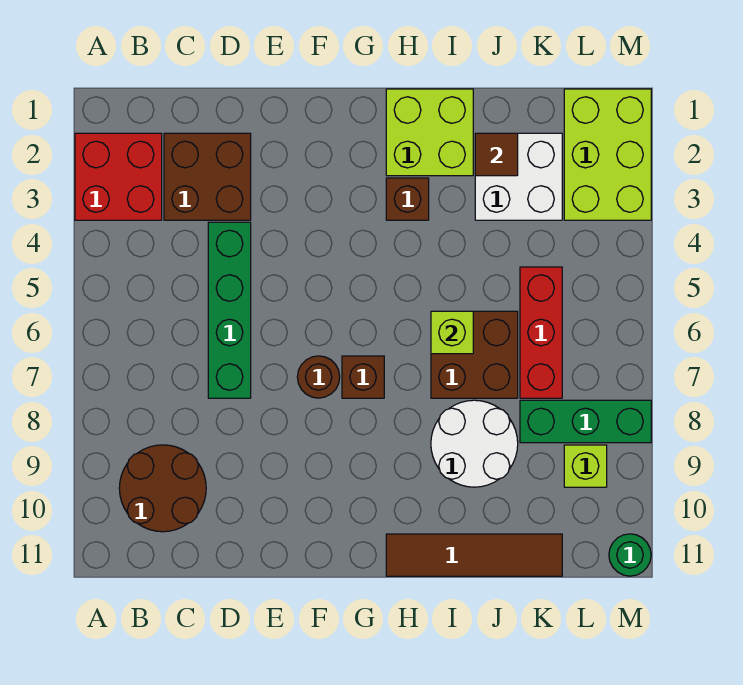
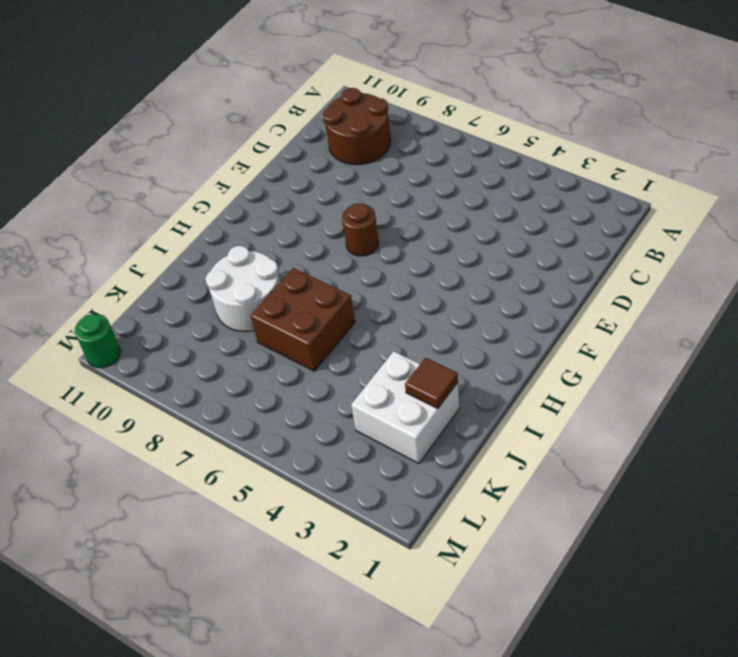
none -> red 2x2 brick [75,133,162,220]
none -> brown 2x2 brick [164,133,251,220]
none -> green 1x4 brick [208,222,251,398]

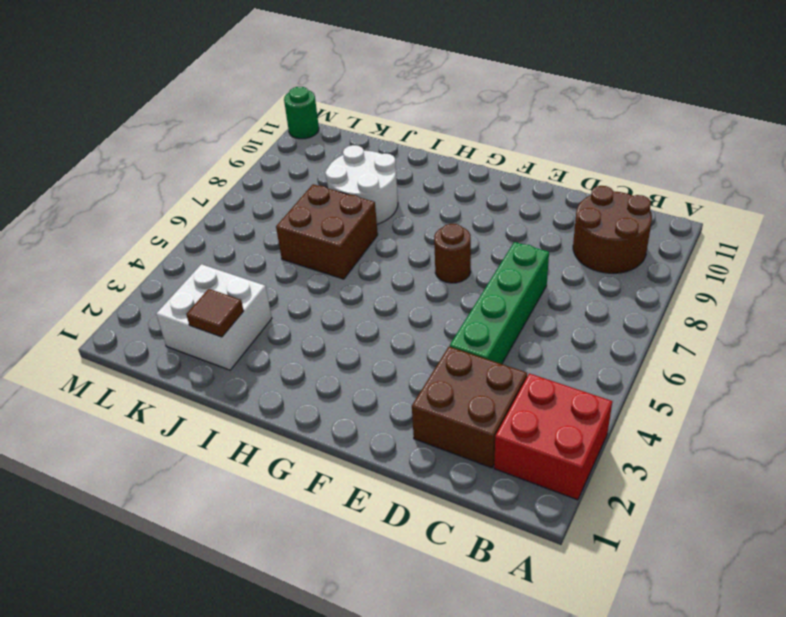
none -> brown 1x1 brick [342,356,384,398]
none -> lime 2x2 brick [386,89,473,176]
none -> brown 1x1 brick [386,178,429,220]

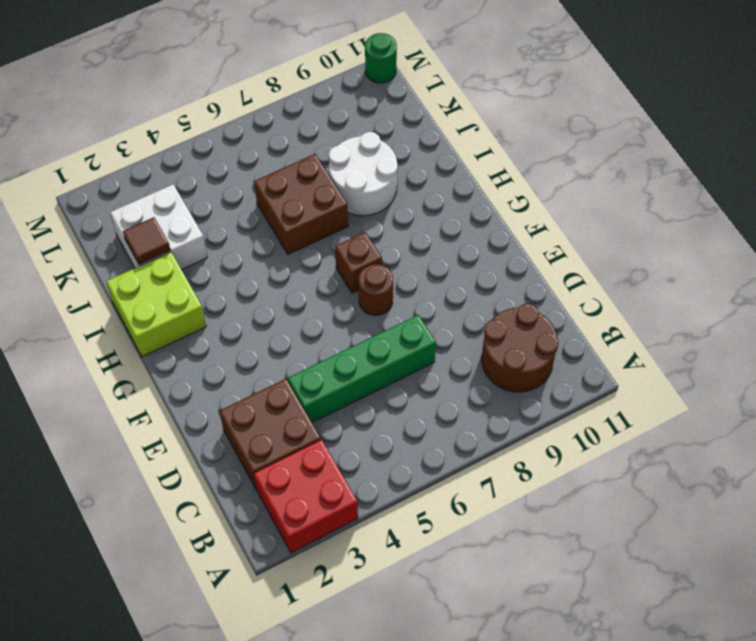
none -> brown 1x1 brick [386,178,429,220]
none -> brown 1x4 tile [386,534,562,576]
none -> red 1x3 brick [520,267,562,398]

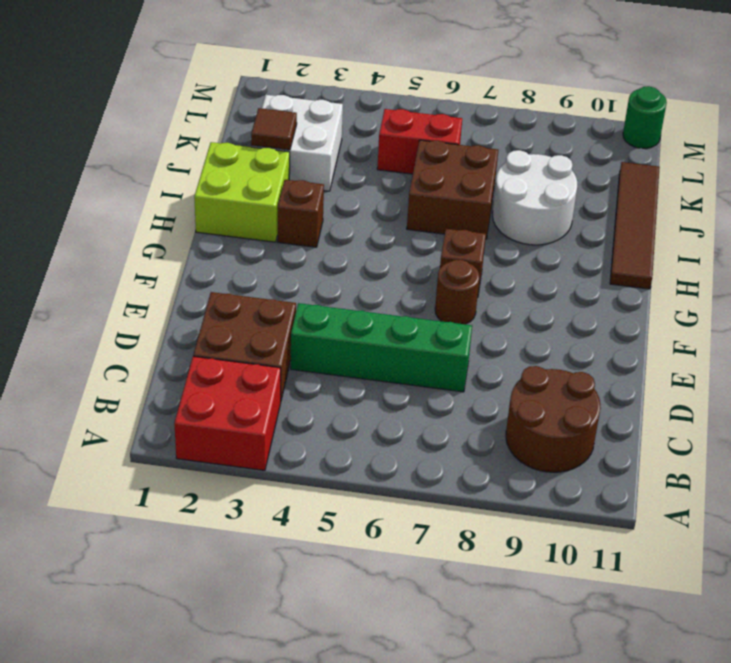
red 1x2 brick [377,109,462,174] -> red 1x3 brick [520,267,562,398]
none -> green 1x3 brick [520,400,651,443]
none -> lime 2x3 brick [564,89,651,220]
none -> lime 1x1 brick [564,445,607,487]

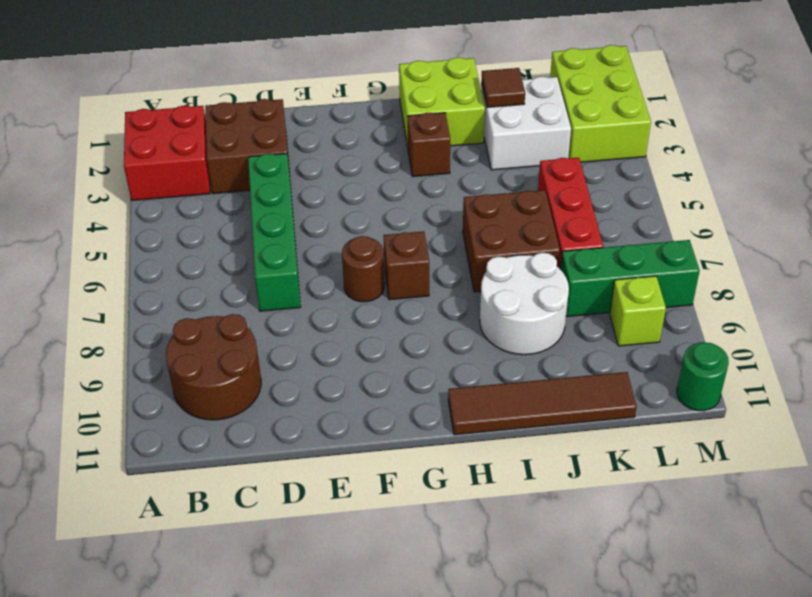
none -> lime 1x1 brick [431,311,473,354]

